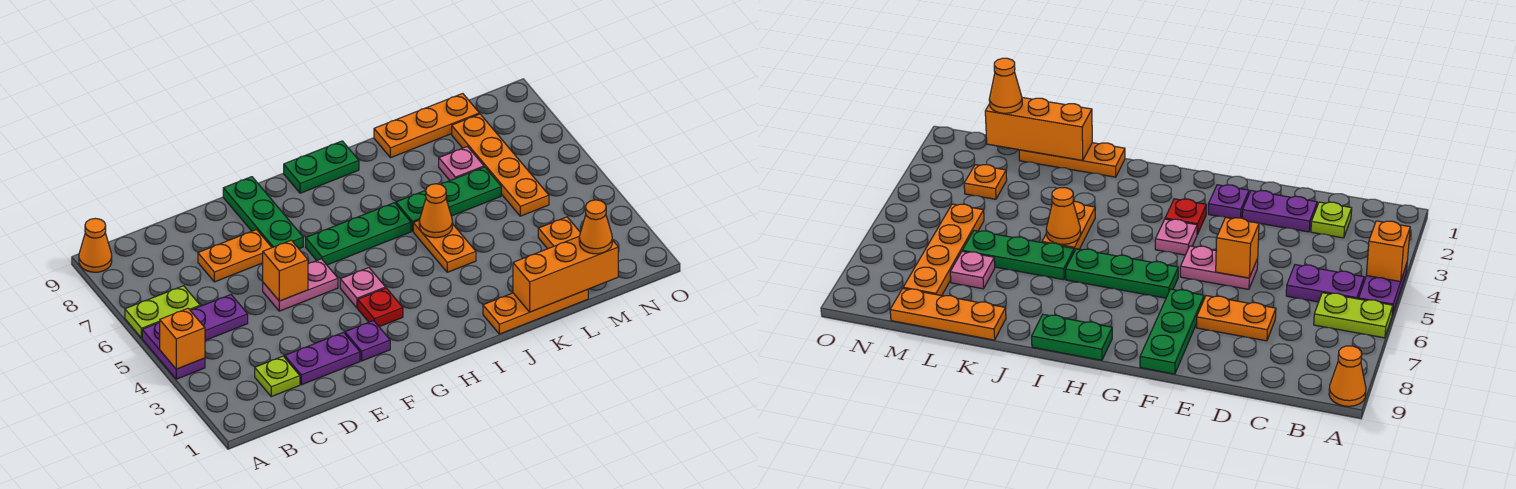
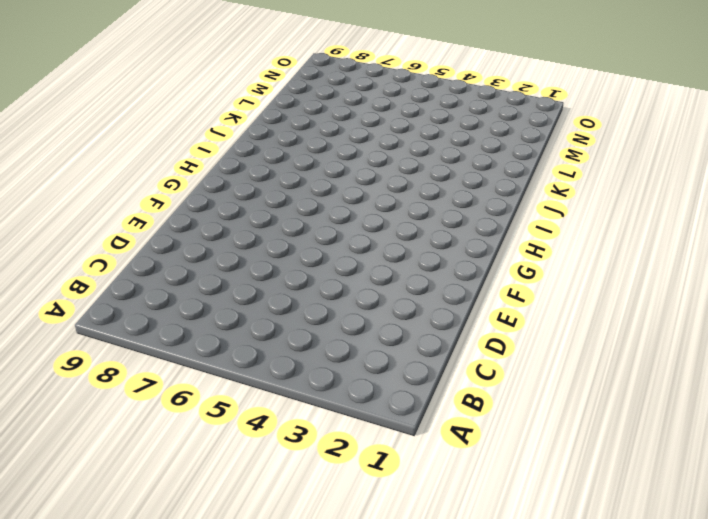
none -> purple 1x2 plate [142,322,205,379]
none -> lime 1x2 plate [125,286,200,338]
none -> orange 1x1 cone [79,218,112,272]

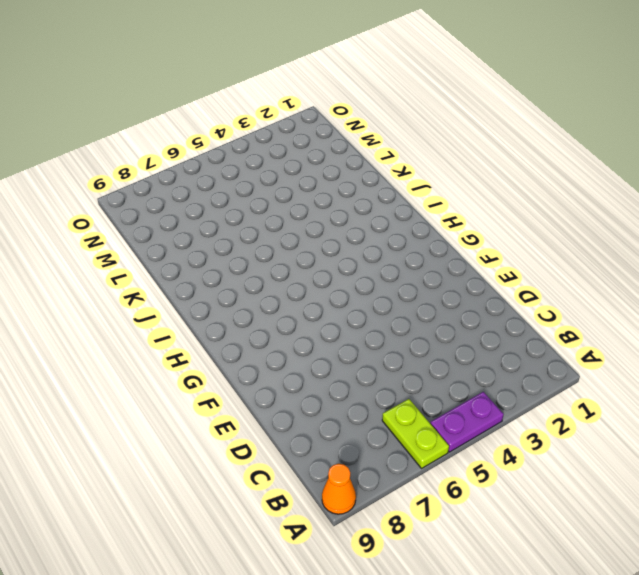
none -> purple 1x2 plate [190,295,248,340]
none -> lime 1x1 plate [255,356,300,397]
none -> purple 1x2 plate [285,332,360,385]

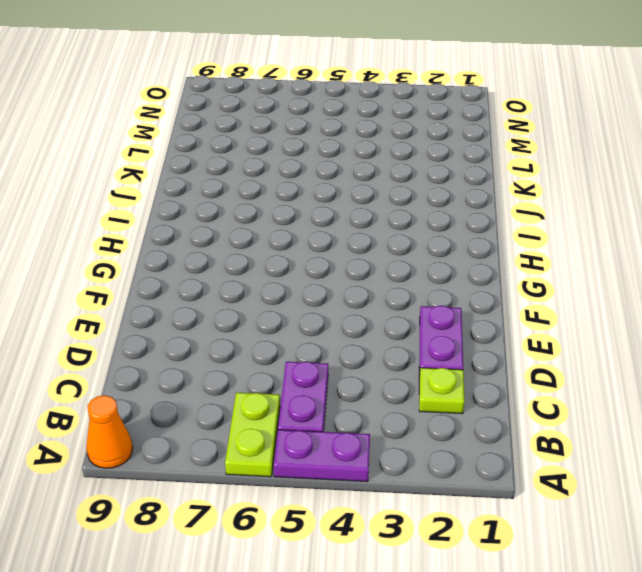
none -> orange 1x2 plate [198,230,272,282]
none -> pink 1x2 plate [263,259,338,311]
none -> purple 1x1 plate [345,321,390,361]

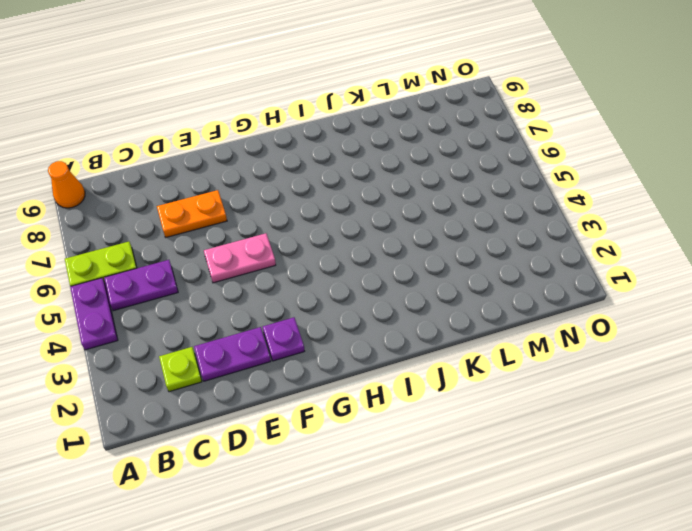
none -> green 1x3 plate [223,177,303,249]
none -> red 1x1 plate [358,288,403,327]
none -> pink 1x1 plate [340,268,386,308]

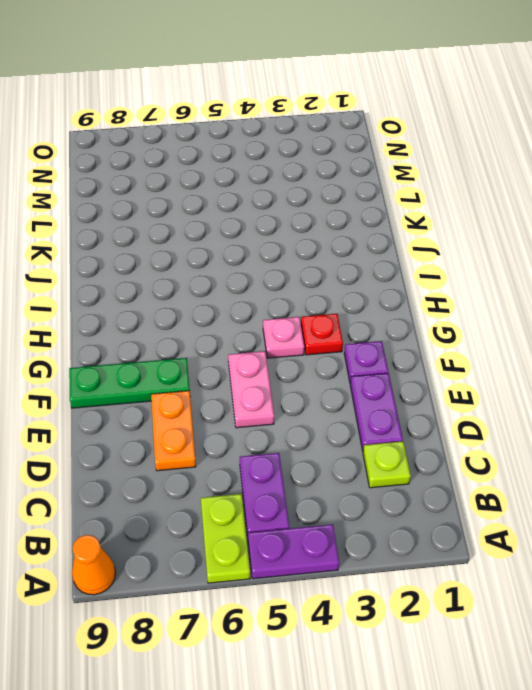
none -> green 1x3 plate [306,203,411,265]
none -> green 1x2 plate [284,141,359,193]
none -> orange 1x3 plate [483,290,588,334]

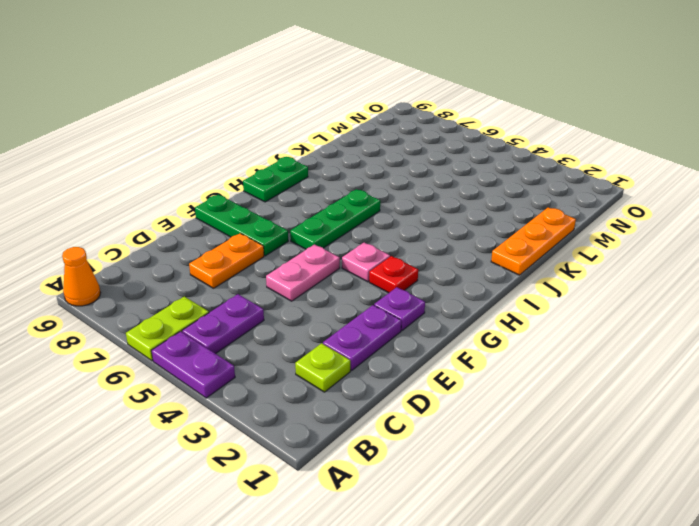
none -> orange 1x2 plate [413,221,476,272]
none -> green 1x3 plate [396,167,501,231]
none -> orange 1x3 plate [374,94,479,158]

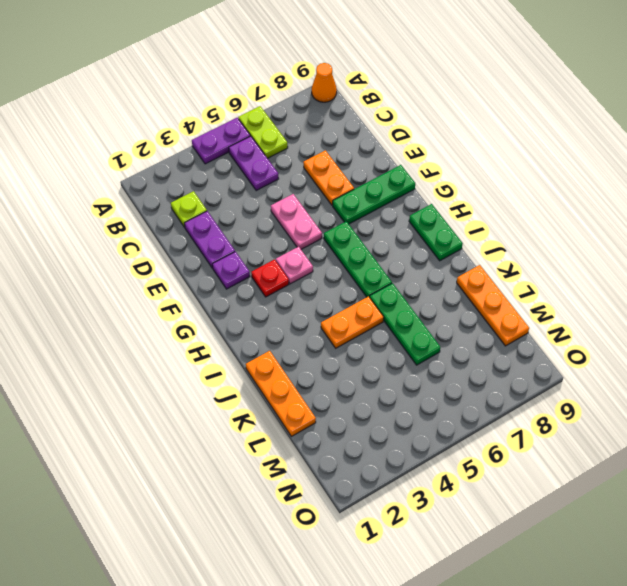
none -> pink 1x1 plate [439,147,484,180]
none -> orange 1x1 plate [538,217,580,249]
none -> orange 1x4 plate [452,114,549,216]

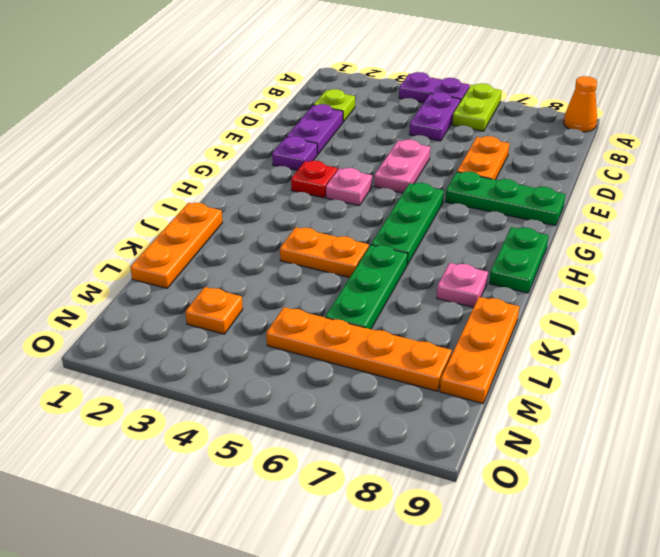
pink 1x1 plate [437,263,488,308] -> pink 1x1 plate moved to [439,147,484,180]
none -> orange 1x1 brick [160,308,205,369]
none -> orange 1x1 brick [263,240,308,301]
none -> orange 1x1 cone [419,184,452,238]

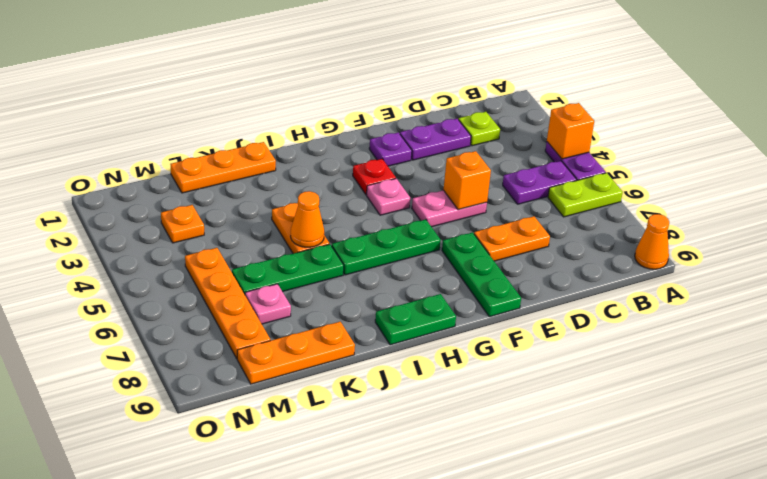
none -> orange 1x3 brick [513,237,618,312]
none -> orange 1x1 cone [579,200,612,254]

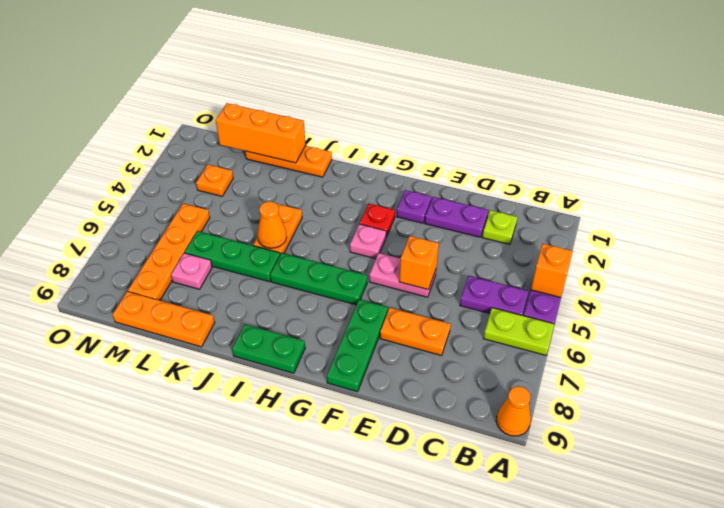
none -> orange 1x1 cone [579,200,612,254]

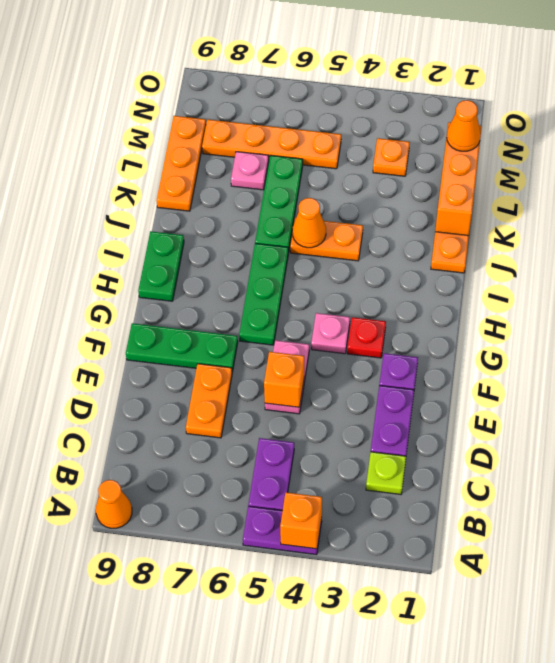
none -> lime 1x2 plate [125,286,200,338]

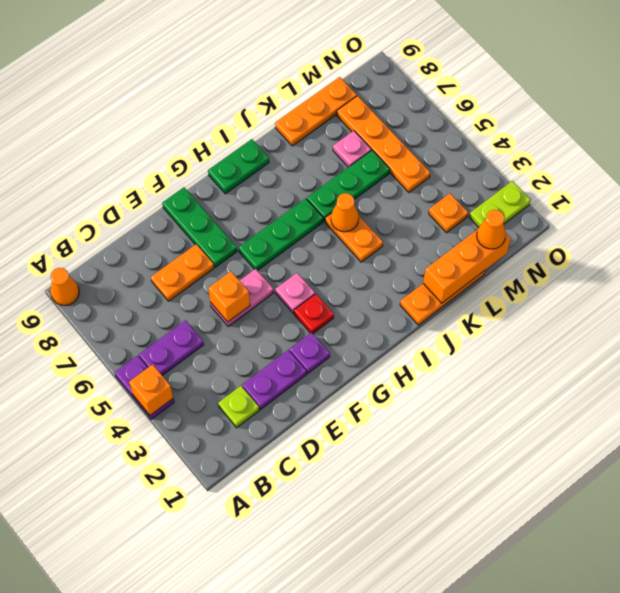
lime 1x2 plate [469,181,531,227] -> lime 1x2 plate moved to [125,286,200,338]

